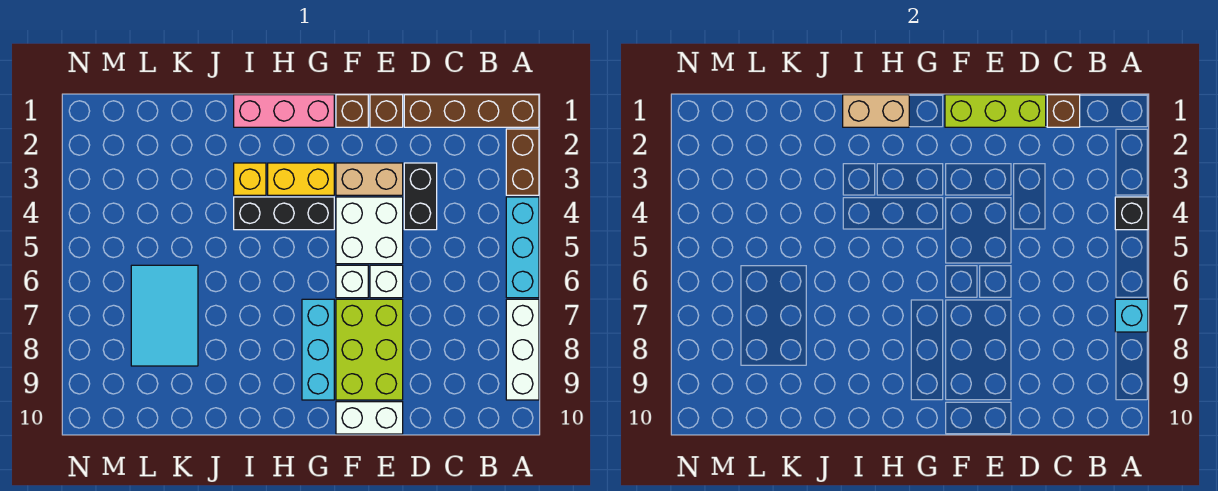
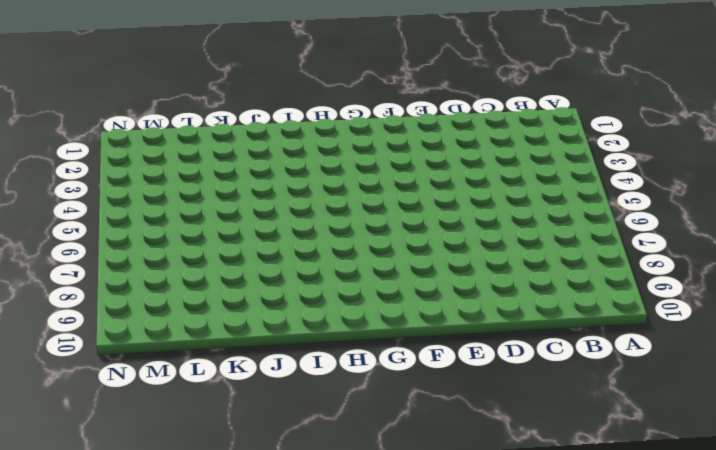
none -> brown 1x4 brick [404,95,539,127]
none -> brown 1x2 brick [506,129,539,195]
none -> cyan 1x3 brick [506,197,539,298]

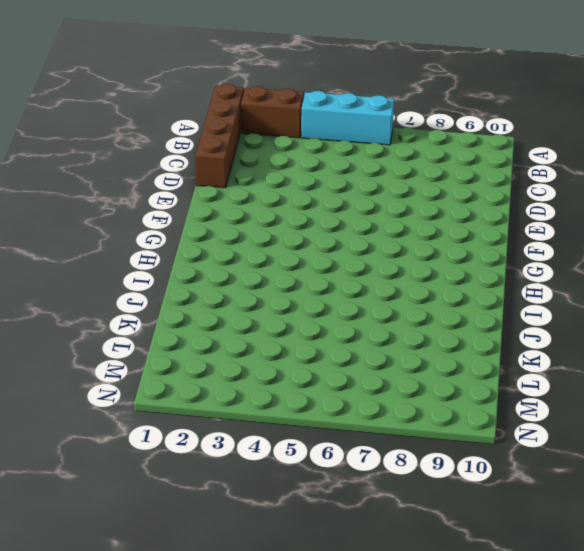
none -> white 1x3 brick [506,299,539,400]
none -> black 1x2 brick [404,163,437,230]
none -> brown 1x1 brick [370,95,403,127]

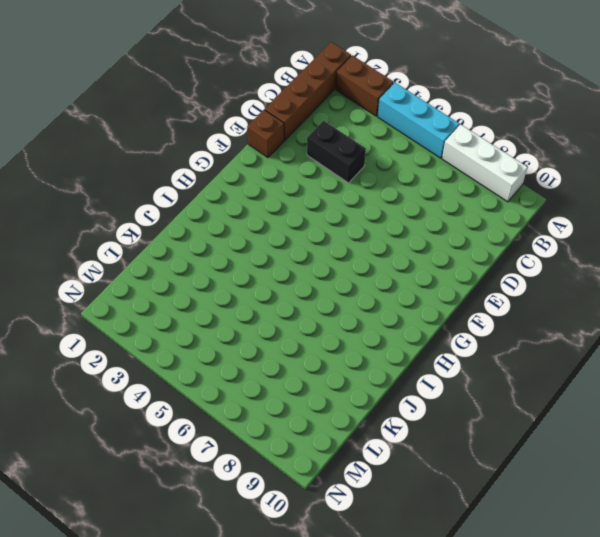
none -> tan 1x2 brick [336,163,403,195]
none -> white 2x2 brick [336,197,403,264]
none -> white 1x1 brick [370,265,403,298]

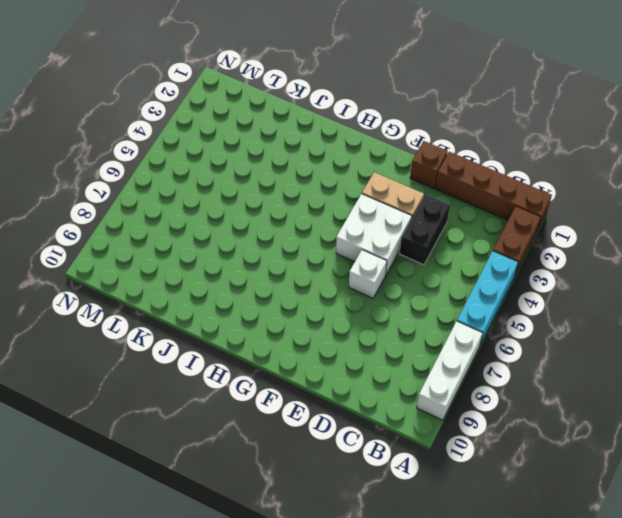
none -> lime 2x3 brick [336,299,403,400]
none -> white 1x2 brick [336,402,403,434]
none -> brown 1x1 brick [336,95,368,127]

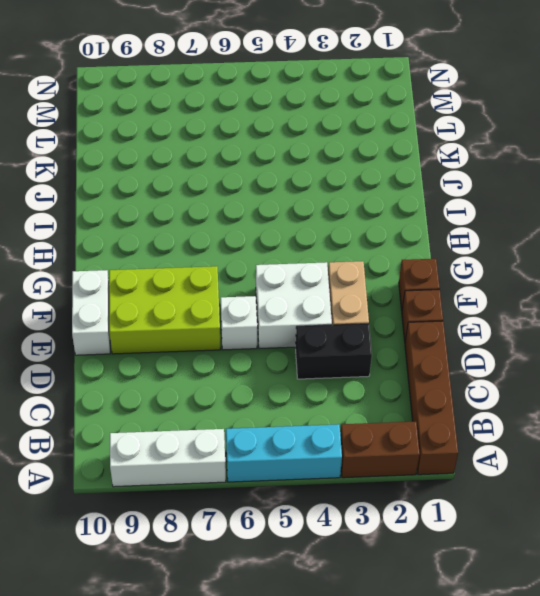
none -> white 1x1 brick [336,265,368,298]
none -> pink 1x3 brick [234,95,334,127]
none -> yellow 1x2 brick [268,163,334,195]

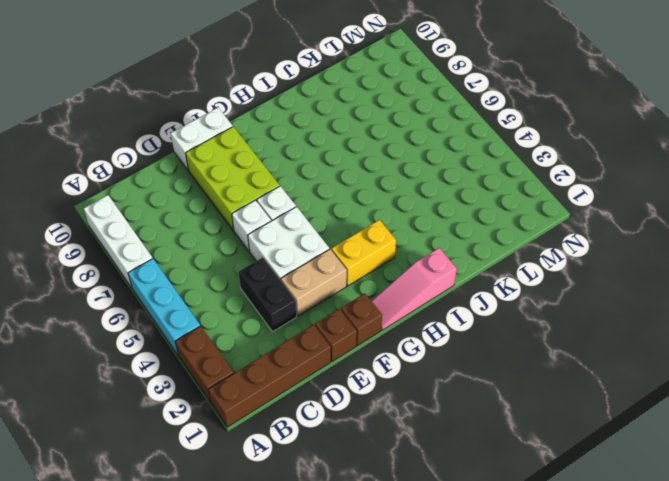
pink 1x3 slope [372,248,457,330] -> pink 1x3 brick [234,95,334,127]
none -> black 1x3 brick [234,197,334,230]
none -> cyan 1x3 brick [302,299,334,400]
none -> yellow 1x1 brick [234,163,266,195]

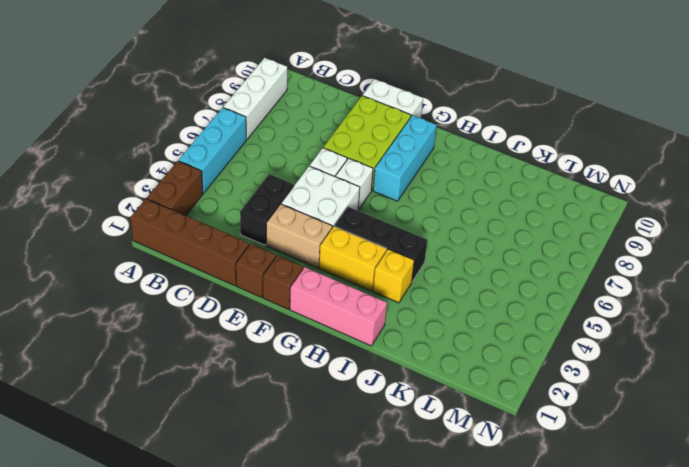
none -> cyan 2x3 tile [131,265,198,366]
none -> black 1x1 brick [1115,197,1148,230]
none -> cyan 1x1 brick [1115,299,1148,332]

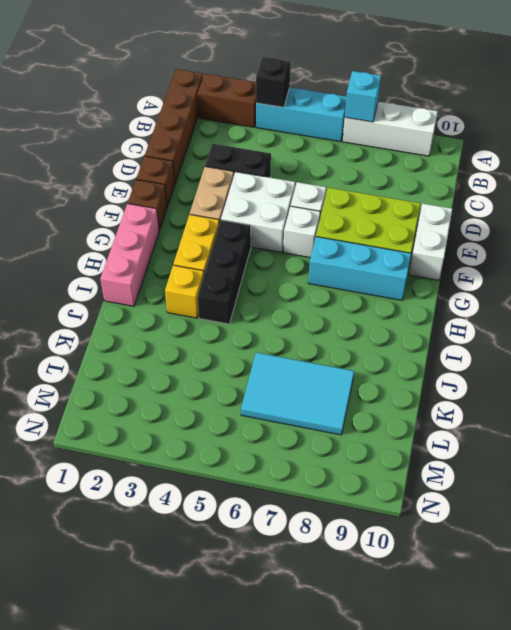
none -> brown 1x1 brick [1047,95,1080,127]
none -> lime 1x3 brick [945,95,1046,127]
none -> tan 1x2 brick [843,95,909,127]

